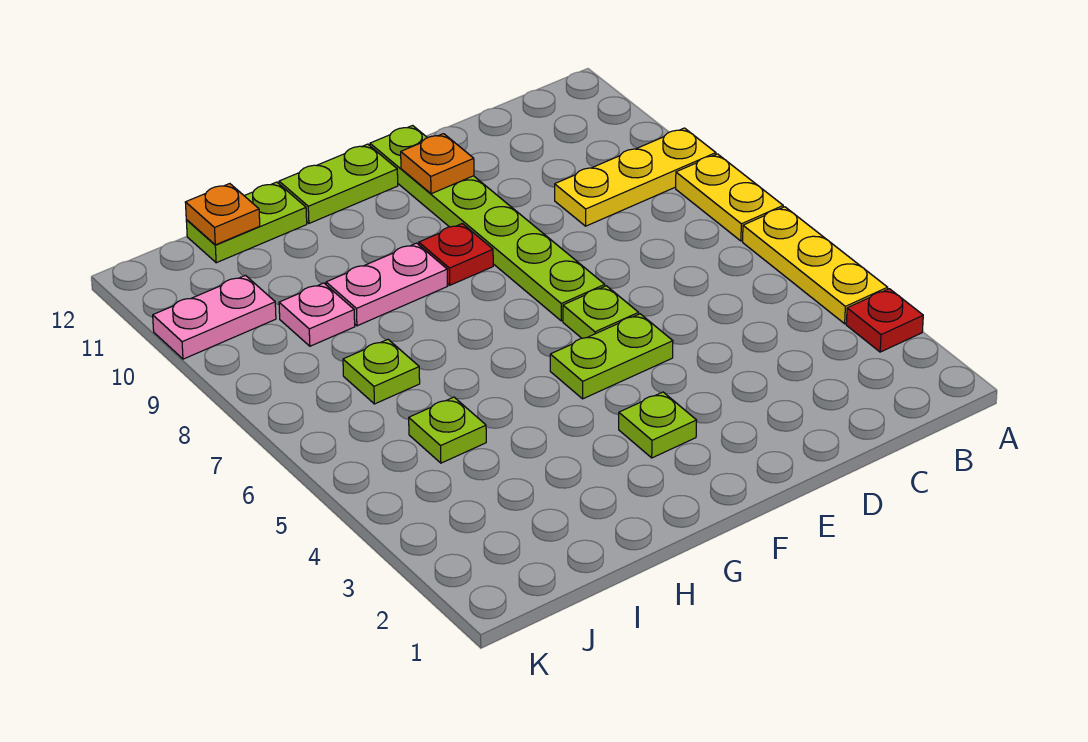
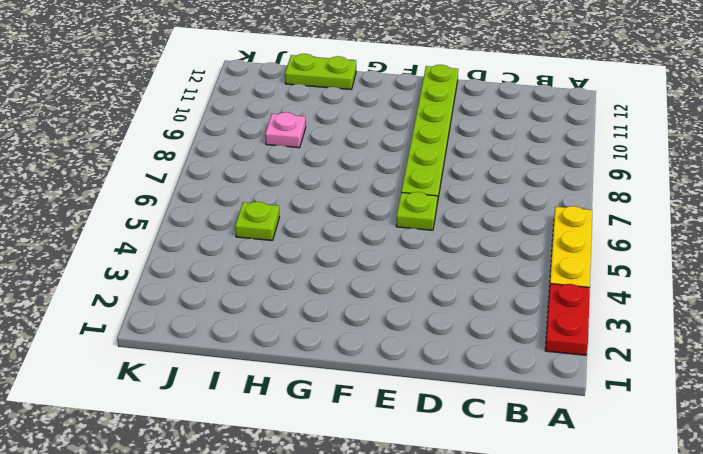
red 1x2 plate [545,284,590,355] -> red 1x1 plate [846,289,923,352]
none -> yellow 1x2 plate [676,154,783,241]
none -> yellow 1x3 plate [555,128,716,226]
none -> lime 1x2 plate [550,314,673,399]

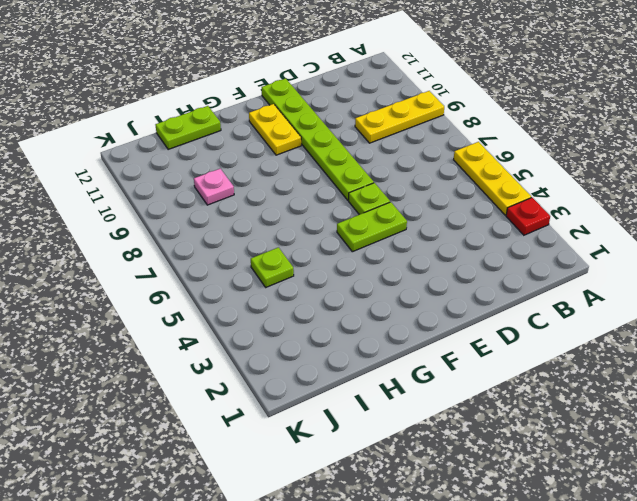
yellow 1x2 plate [249,104,301,155] -> yellow 1x2 plate moved to [676,154,783,241]
none -> lime 1x1 plate [619,392,697,458]
none -> red 1x1 plate [419,224,493,285]
none -> lime 1x2 plate [279,144,398,223]

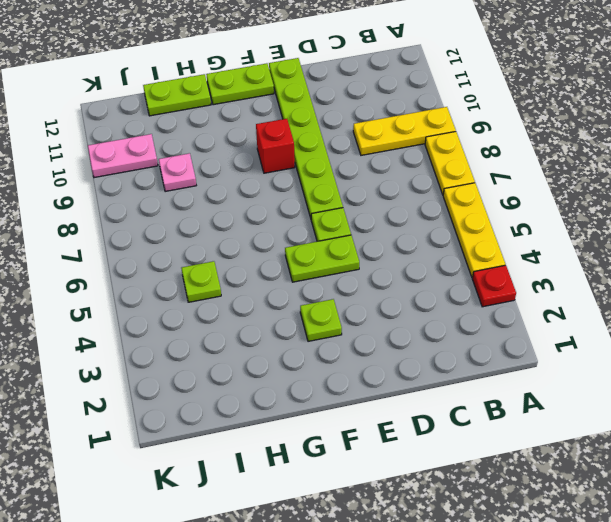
red 1x1 brick [256,119,295,173] -> red 1x1 plate [419,224,493,285]
none -> pink 1x2 plate [326,243,447,326]
none -> lime 1x1 plate [343,339,420,404]
none -> orange 1x1 plate [401,134,474,194]

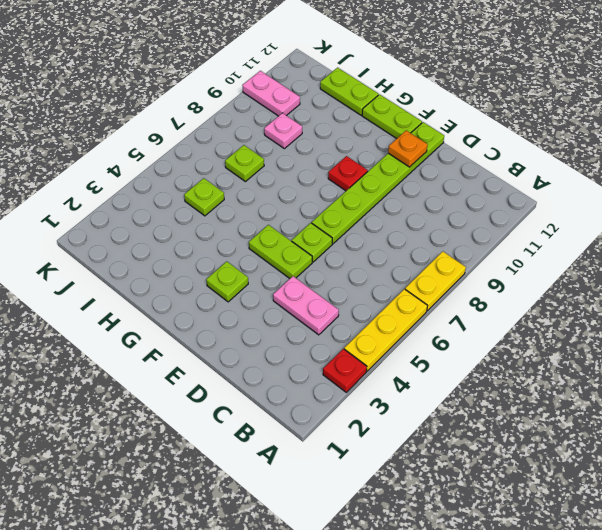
pink 1x2 plate [273,276,339,335] -> pink 1x2 plate moved to [326,243,447,326]
none -> yellow 1x3 plate [555,128,716,226]
none -> orange 1x1 plate [185,184,260,245]

